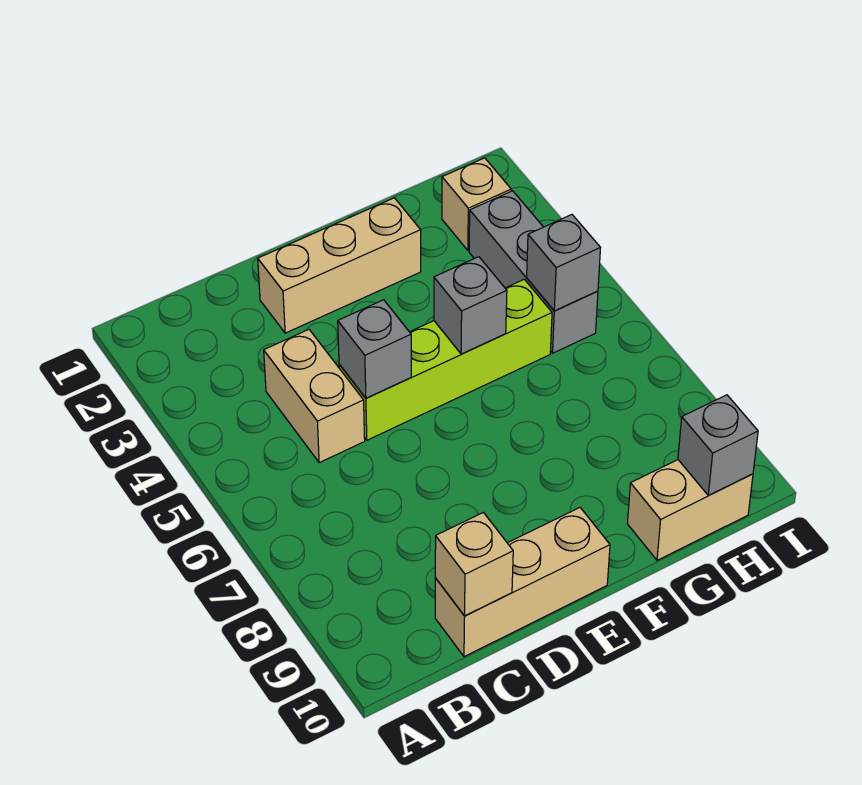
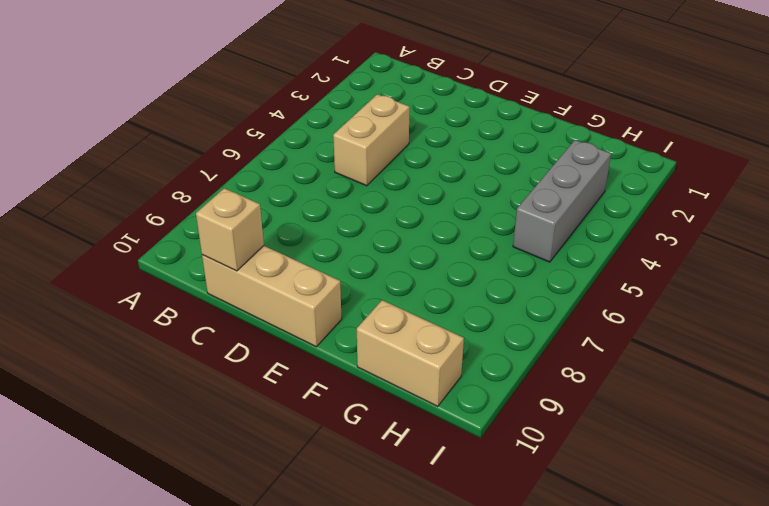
none -> tan 1x3 brick [258,198,421,333]
none -> lime 1x4 brick [339,279,552,440]
none -> tan 1x1 brick [442,158,511,250]

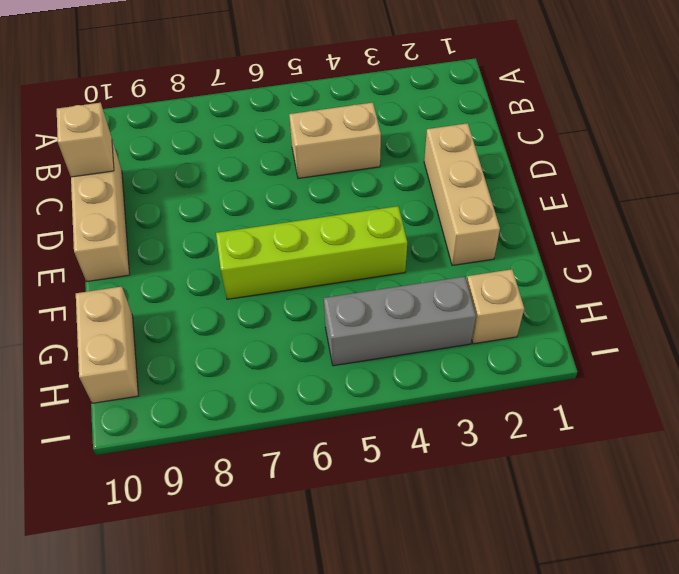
lime 1x4 brick [216,206,407,299] -> lime 1x4 brick turned to [339,279,552,440]
none -> grey 1x1 brick [338,300,411,398]
none -> grey 1x1 brick [434,257,507,354]
none -> grey 1x1 brick [527,215,600,311]

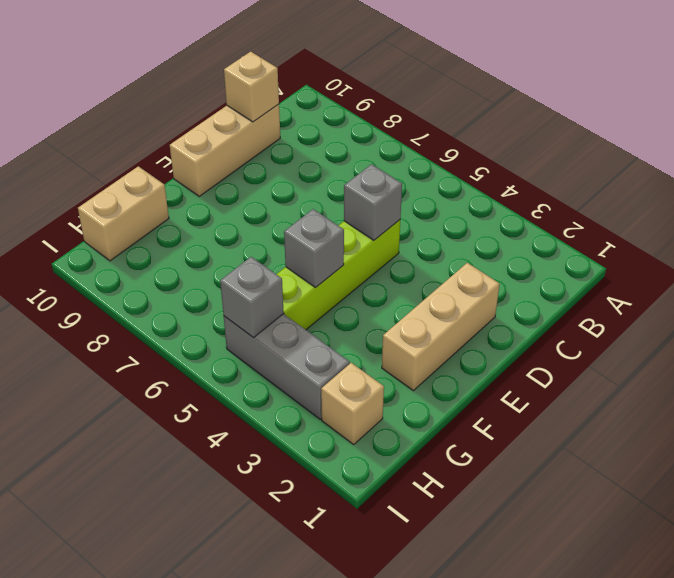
none -> tan 1x2 brick [264,330,365,463]
none -> grey 1x1 brick [678,395,758,496]

